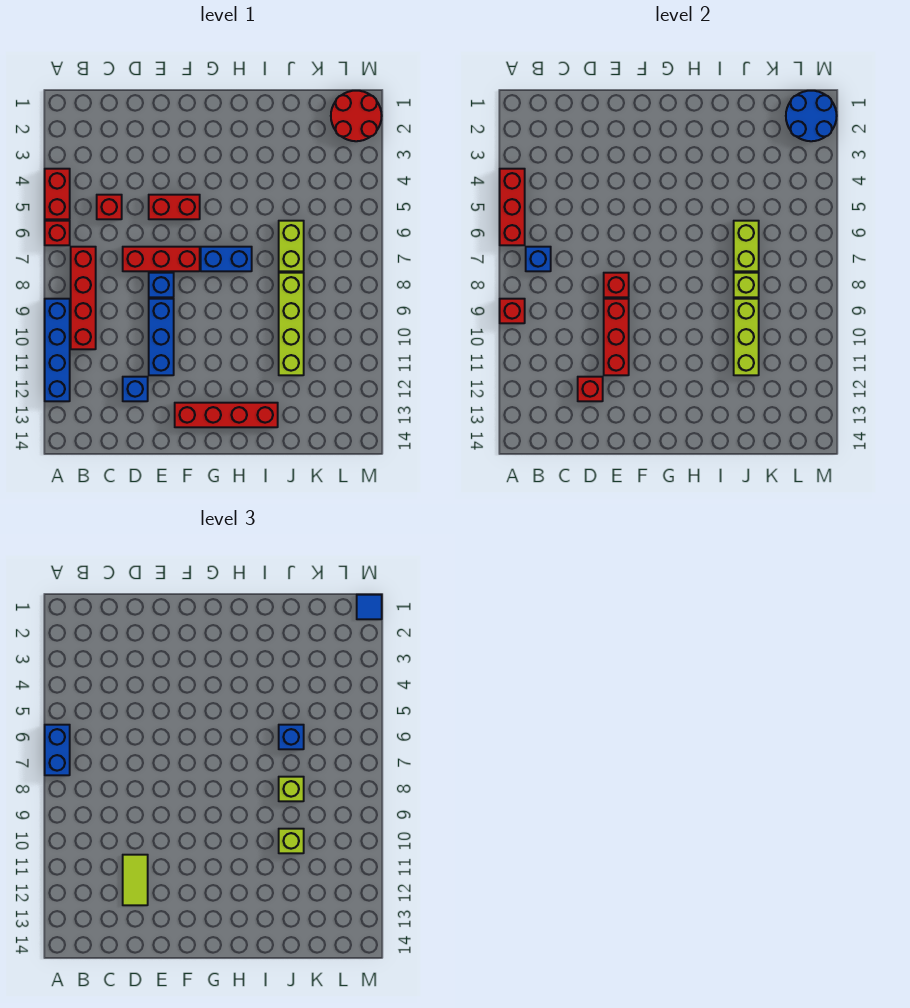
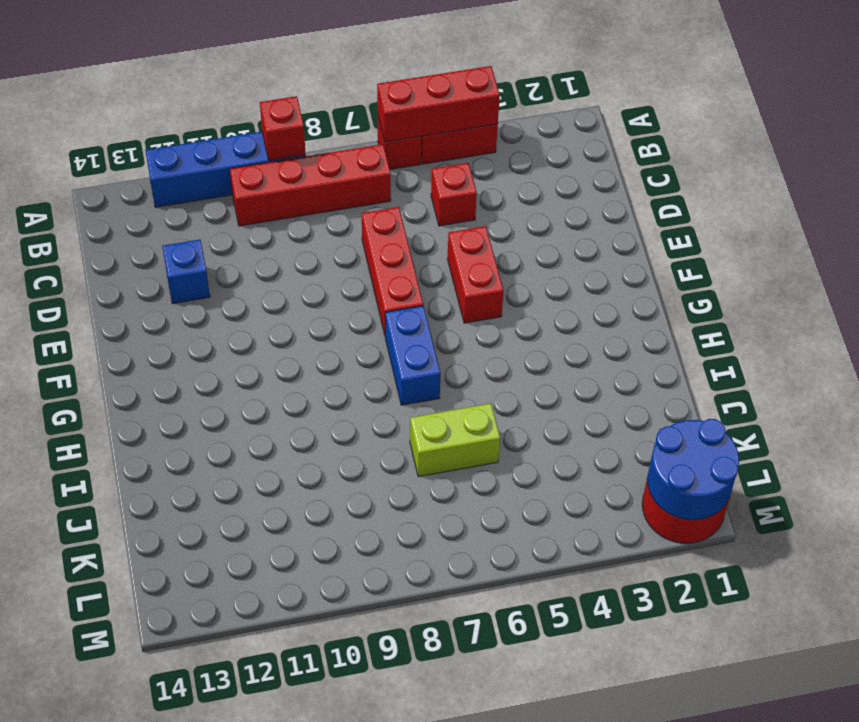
none -> blue 1x1 brick [149,273,174,297]
none -> blue 1x3 brick [149,299,174,375]
none -> red 1x4 brick [175,403,278,427]
none -> lime 1x4 brick [279,273,304,375]

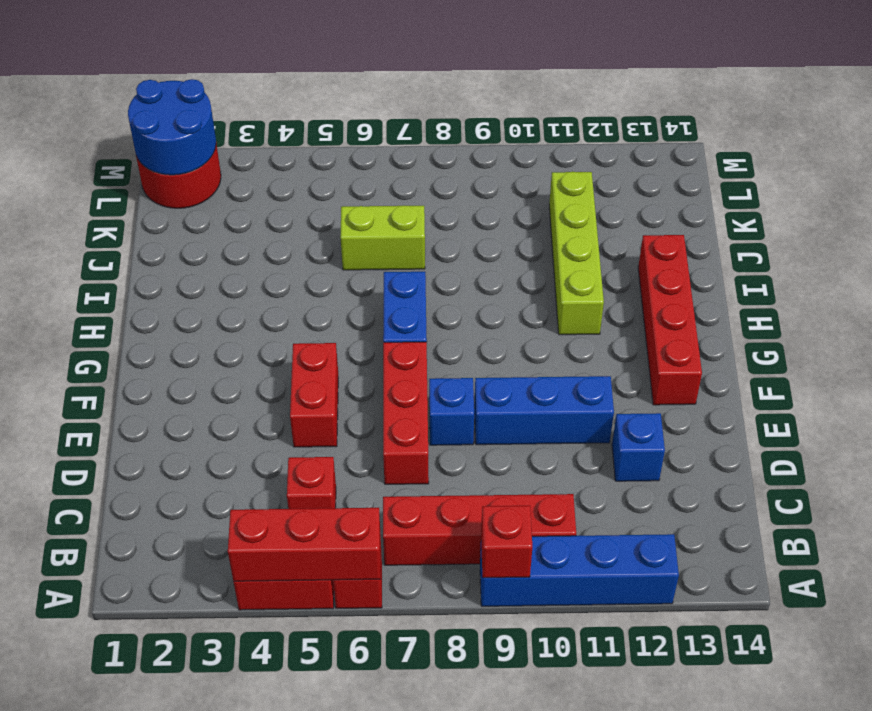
lime 1x4 brick [549,172,604,335] -> lime 1x4 brick turned to [279,273,304,375]
none -> blue 1x1 brick [526,247,551,271]
none -> red 1x1 brick [578,377,603,401]
none -> red 1x1 brick [604,273,629,297]
none -> red 1x3 brick [604,299,629,375]

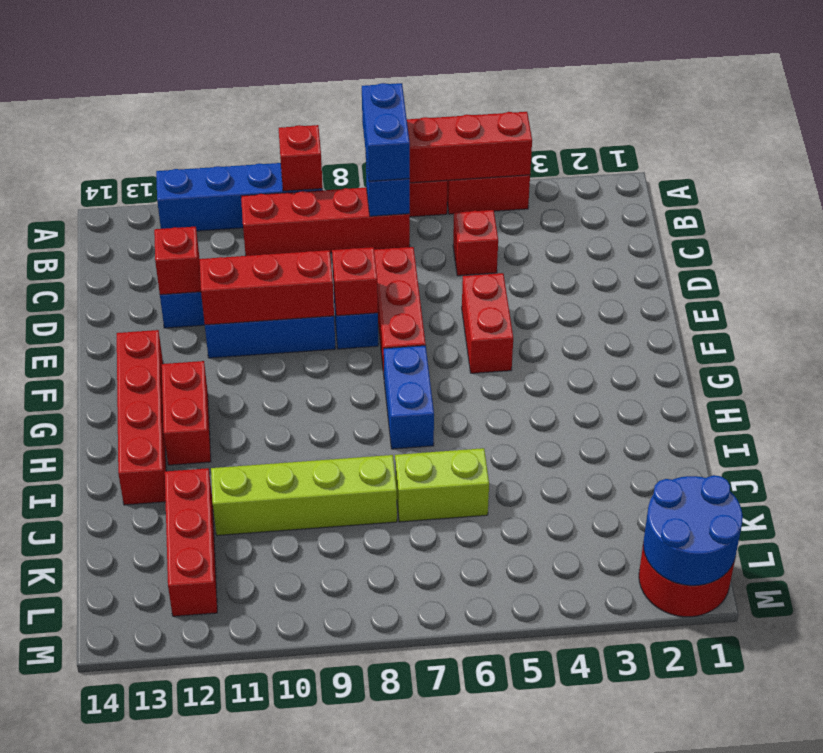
blue 1x2 brick [362,83,410,181] -> blue 1x2 brick turned to [45,725,70,775]
red 1x2 brick [162,361,211,465] -> none
red 1x3 brick [165,468,217,616] -> none
none -> lime 1x2 brick [734,221,759,271]
none -> lime 1x1 brick [734,273,759,297]
none -> lime 1x3 brick [734,299,759,375]
none -> lime 1x2 tile [123,855,148,905]

